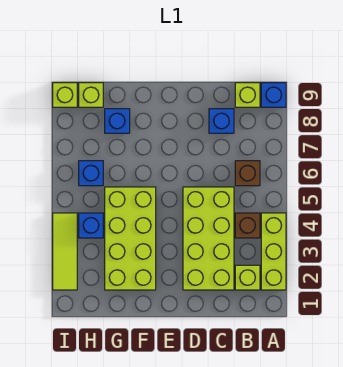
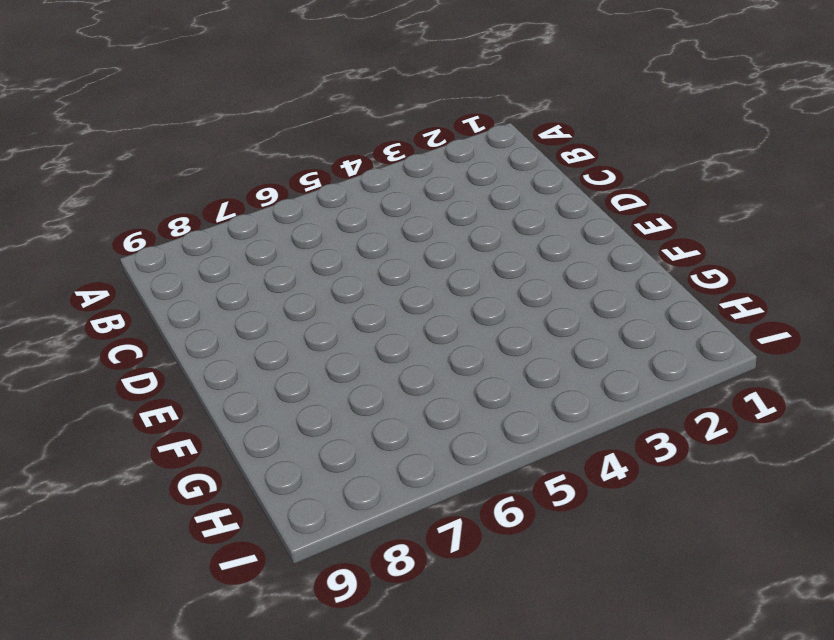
none -> lime 1x3 brick [261,213,286,290]
none -> blue 1x1 brick [261,83,286,107]
none -> lime 1x1 brick [235,265,260,290]

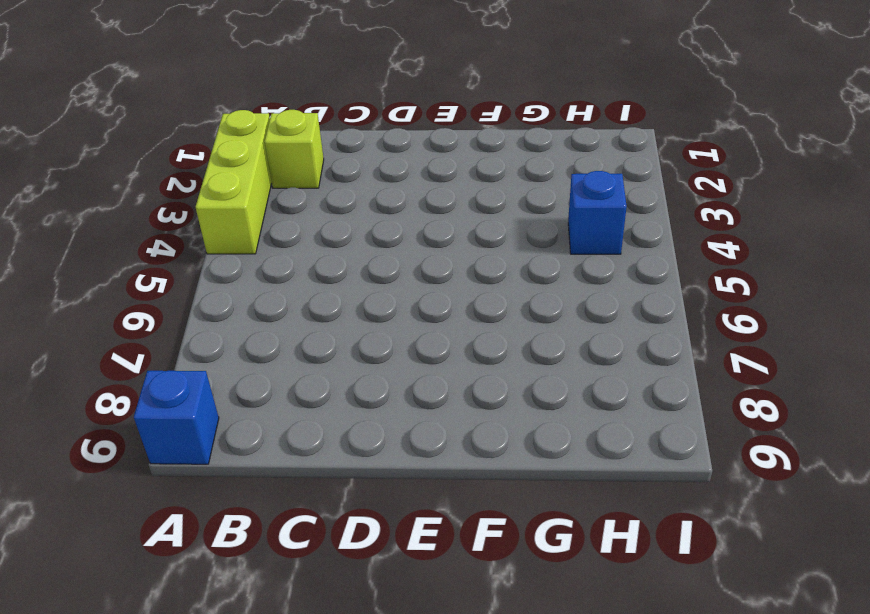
none -> brown 1x1 brick [235,213,260,238]
none -> brown 1x1 brick [235,161,260,186]
none -> lime 1x1 brick [235,83,260,107]

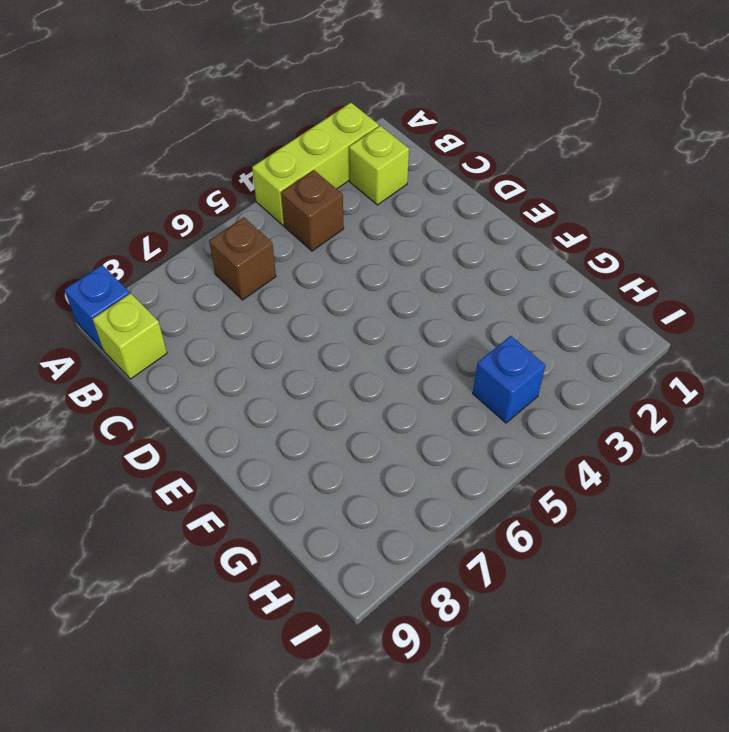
none -> lime 2x4 brick [183,187,234,290]
none -> blue 1x1 brick [209,109,234,133]
none -> lime 2x4 brick [105,187,156,290]

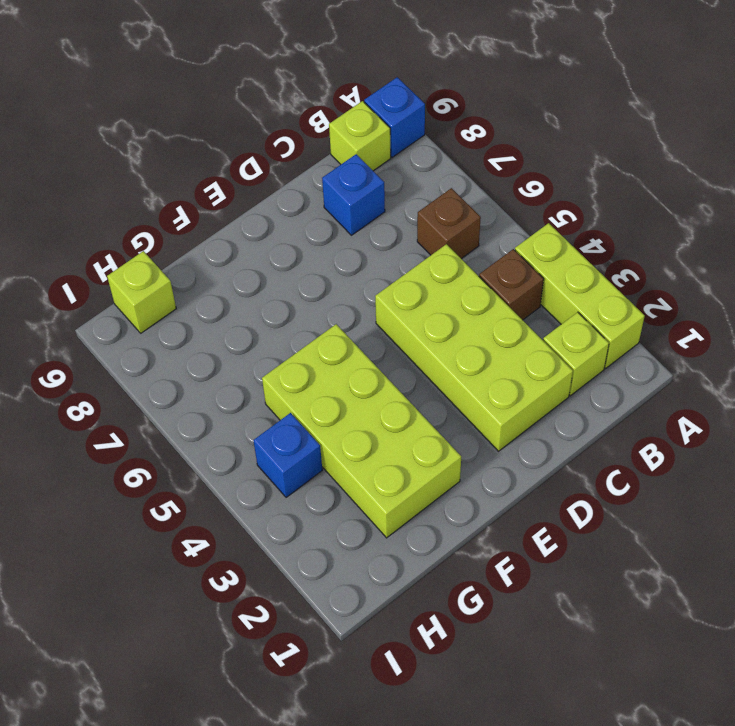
none -> blue 1x1 brick [105,109,130,133]
none -> blue 1x1 brick [79,161,103,186]
none -> lime 1x3 tile [53,213,77,290]

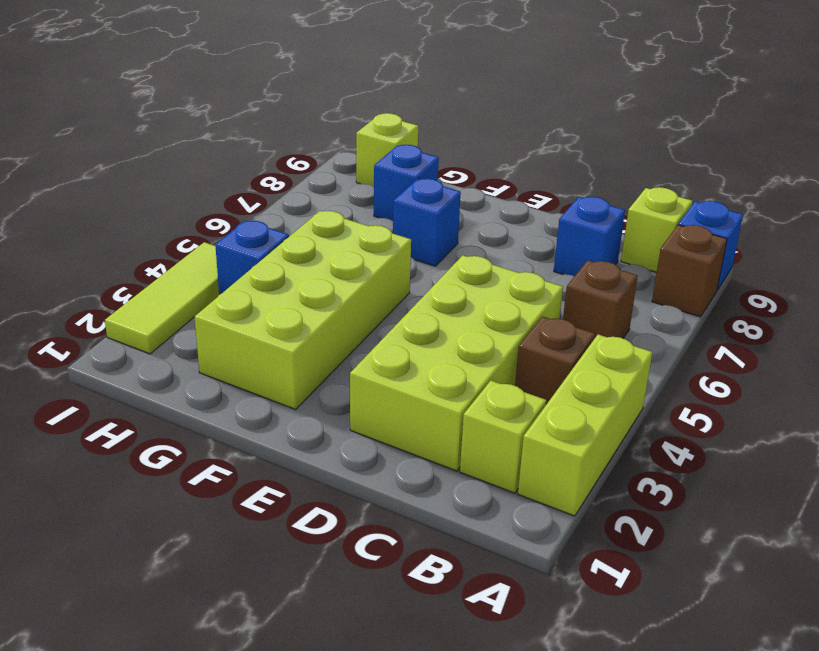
brown 1x1 brick [652,225,727,317] -> none
blue 1x1 brick [393,179,461,266] -> blue 1x1 brick moved to [79,161,103,186]
none -> lime 1x1 brick [53,83,77,107]

